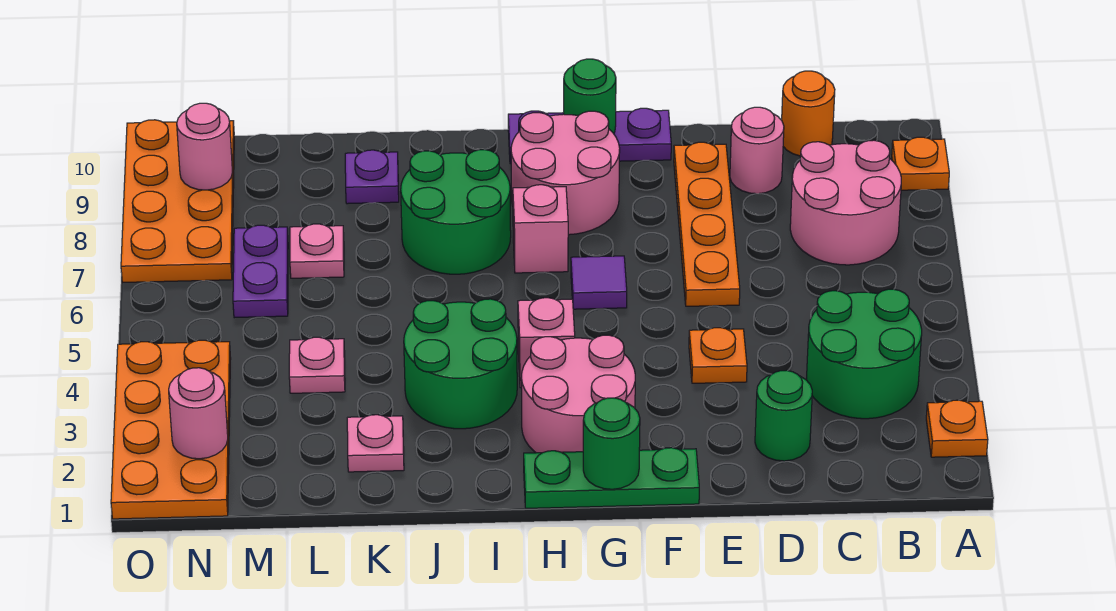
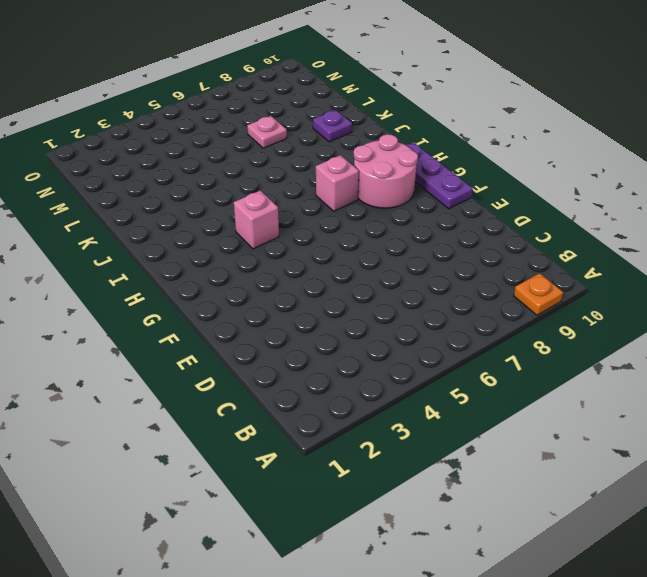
none -> orange 1x1 plate [926,400,988,457]
none -> green 2x2 round brick [807,289,922,419]
none -> pink 2x2 round brick [790,140,901,265]

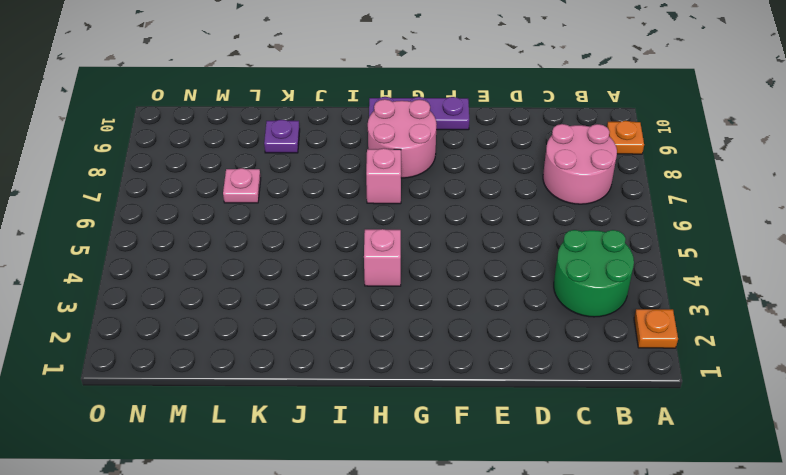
none -> orange 1x1 round brick [782,71,835,156]
none -> green 1x1 round brick [755,370,812,461]
none -> pink 1x1 round brick [730,107,784,194]

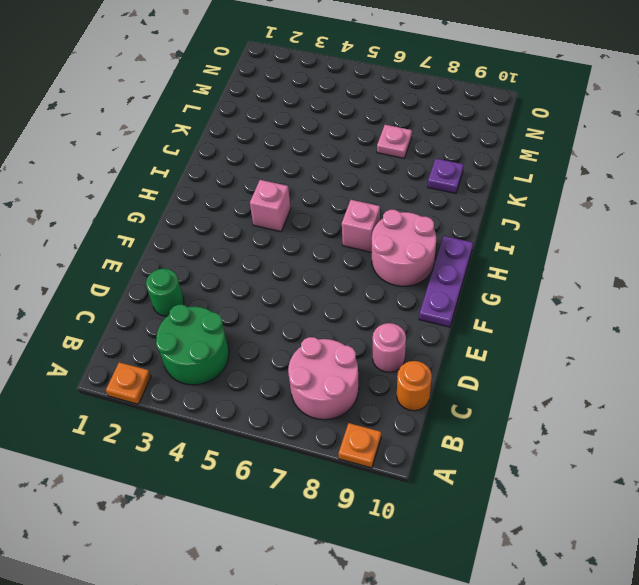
none -> orange 1x1 plate [689,328,747,383]
none -> orange 1x4 plate [674,142,740,306]
none -> green 1x3 plate [524,448,699,508]

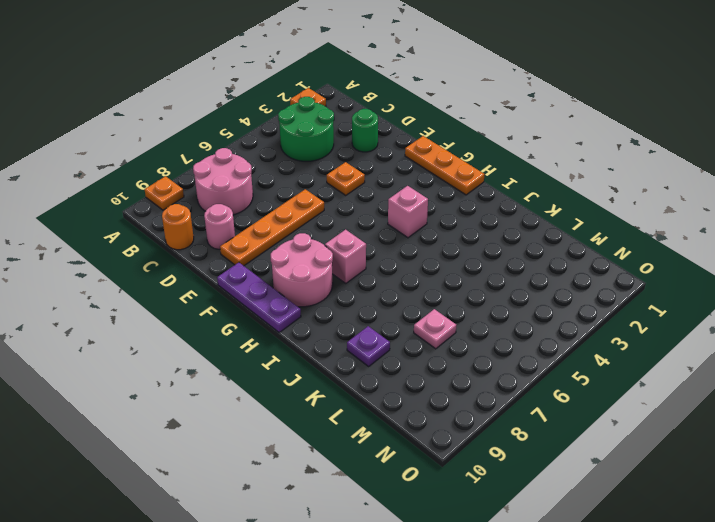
orange 1x3 plate [405,136,485,195] -> green 1x3 plate [524,448,699,508]
none -> pink 2x2 round brick [521,335,635,453]
none -> purple 1x1 tile [571,256,627,309]
none -> green 2x2 round brick [404,299,517,429]

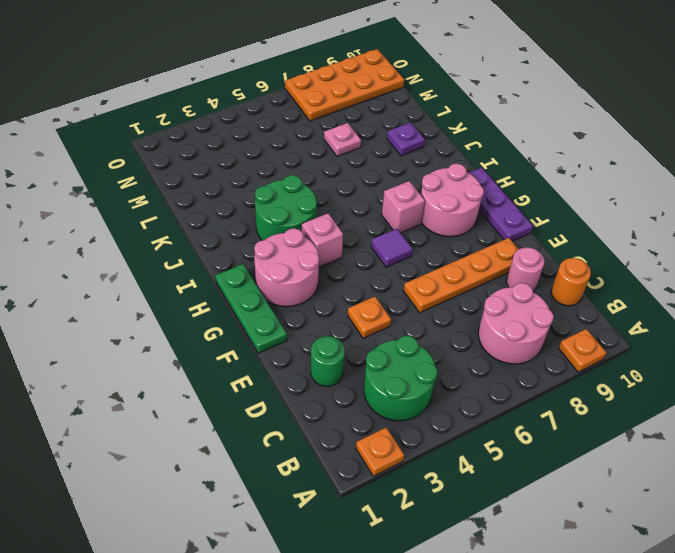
none -> green 2x2 round brick [401,150,511,274]
none -> pink 1x1 plate [347,415,404,472]
none -> pink 1x1 plate [289,337,345,393]

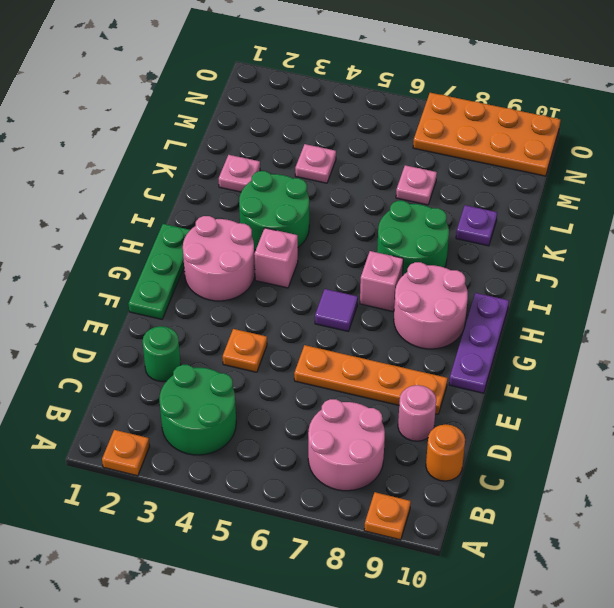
none -> purple 1x2 plate [233,225,288,318]
none -> orange 2x4 plate [111,340,231,519]
none -> green 1x1 round brick [583,398,640,489]

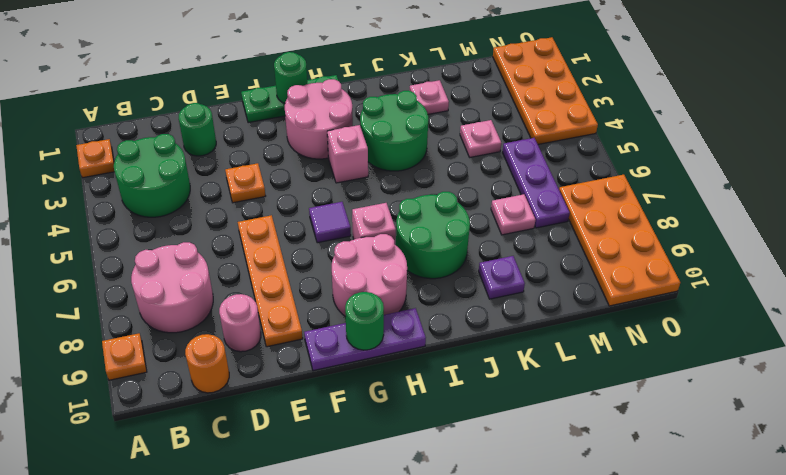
purple 1x3 plate [502,138,570,228] -> purple 1x2 plate [233,225,288,318]
none -> pink 1x1 round brick [169,368,228,459]
none -> pink 1x1 round brick [177,103,233,190]

